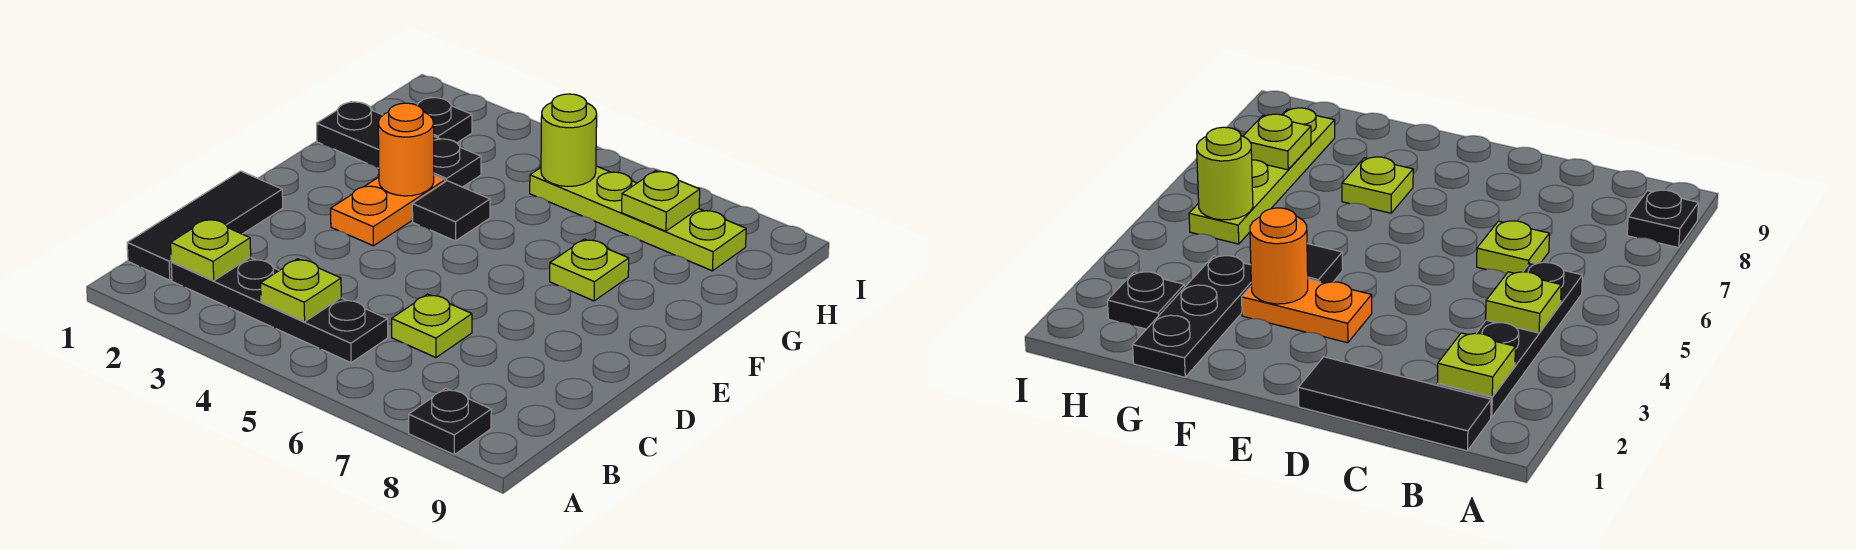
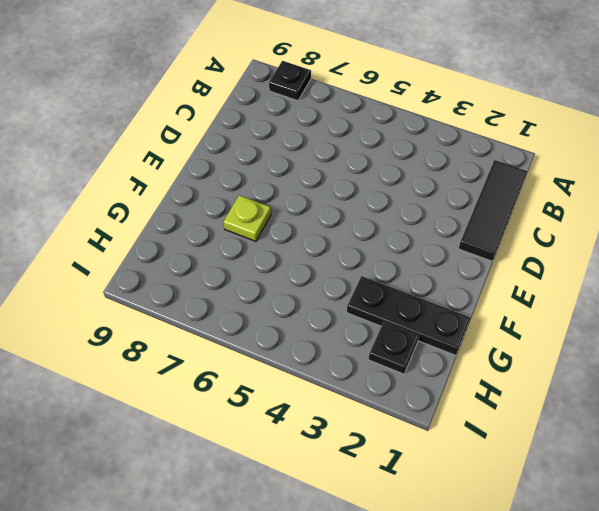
none -> black 1x4 plate [171,257,388,363]
none -> lime 1x1 plate [392,294,472,357]
none -> orange 1x2 plate [331,175,445,246]

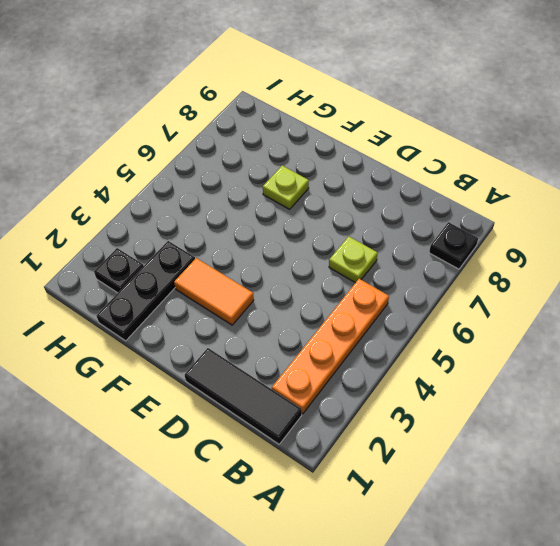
orange 1x4 plate [272,279,389,414] -> black 1x4 plate [171,257,388,363]
orange 1x2 tile [174,258,254,325] -> orange 1x2 plate [331,175,445,246]
none -> black 1x1 tile [412,181,490,241]
none -> lime 1x4 plate [530,166,746,271]
none -> lime 1x1 plate [171,219,251,281]

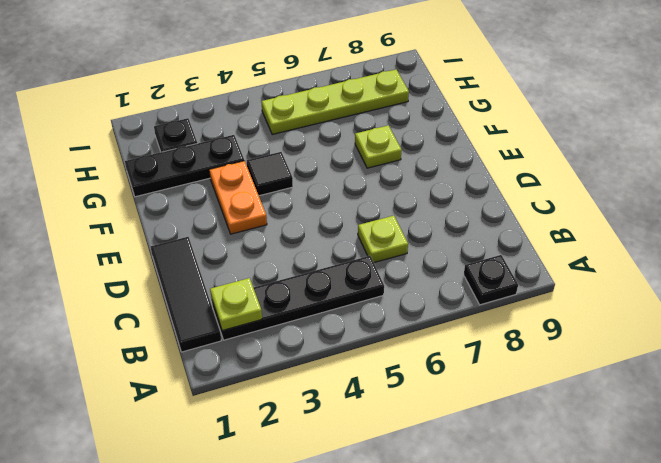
none -> lime 1x1 plate [261,259,341,322]
none -> orange 1x1 round brick [378,103,434,196]
none -> lime 1x1 round brick [541,94,597,186]

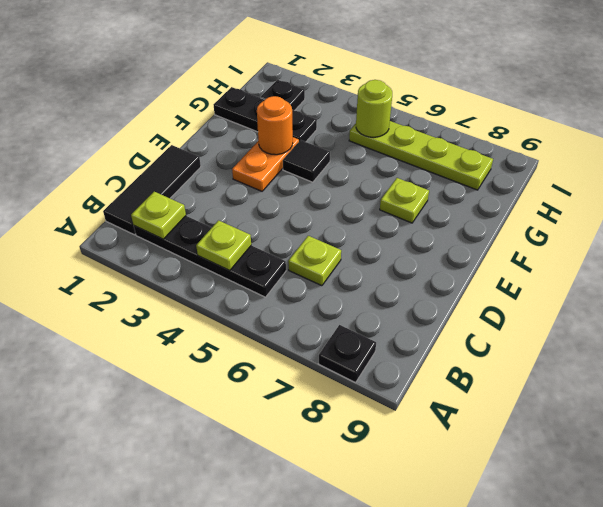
none -> lime 1x1 plate [622,171,700,231]

